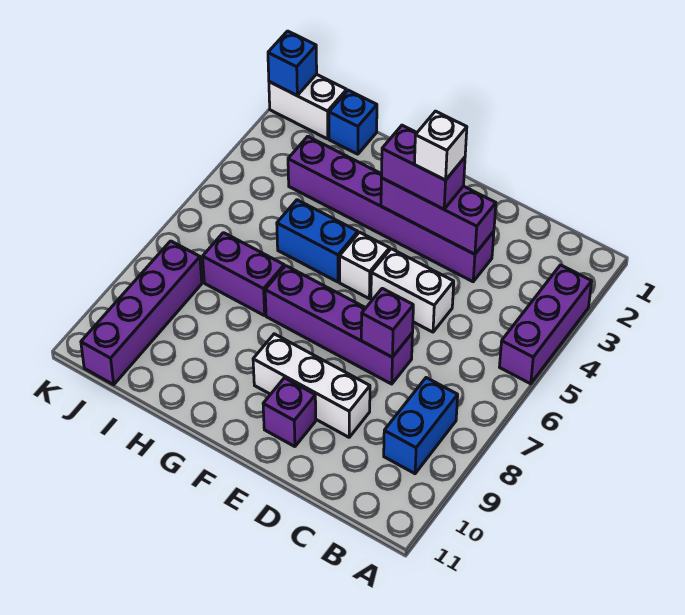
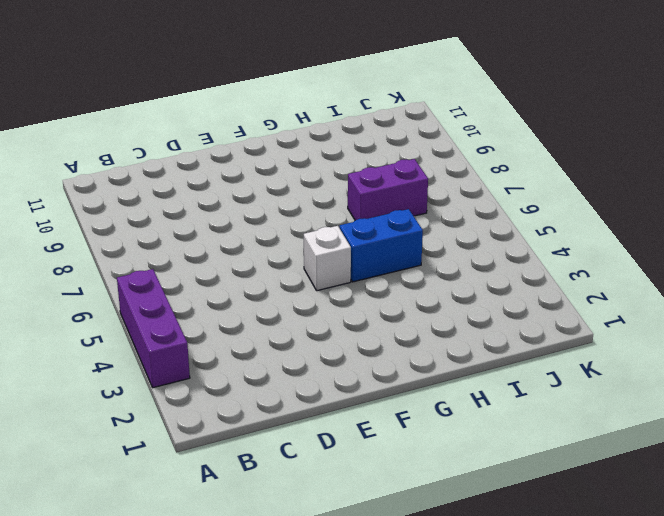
none -> blue 1x2 brick [384,378,458,474]
none -> purple 1x6 brick [288,136,494,282]
none -> white 1x2 brick [371,249,454,332]

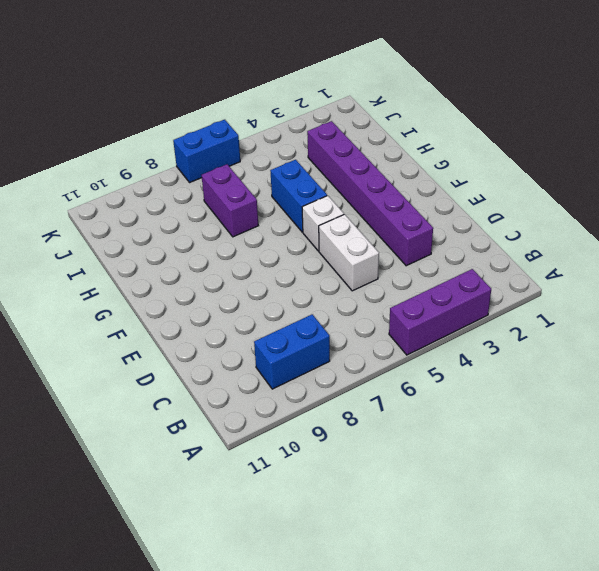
blue 1x2 brick [173,120,240,182] -> none
none -> purple 1x4 brick [265,266,412,384]
none -> white 1x3 brick [253,334,370,437]
none -> purple 1x1 brick [263,378,316,447]

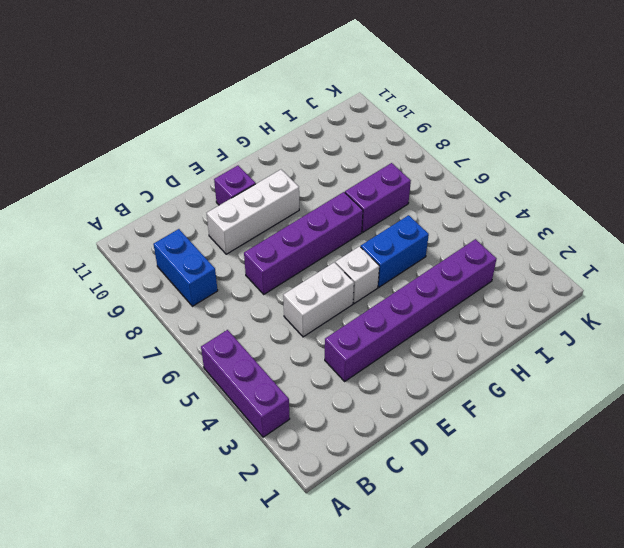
none -> blue 1x1 brick [329,90,377,154]
none -> white 1x2 brick [269,74,347,139]
none -> purple 1x4 brick [81,241,202,385]

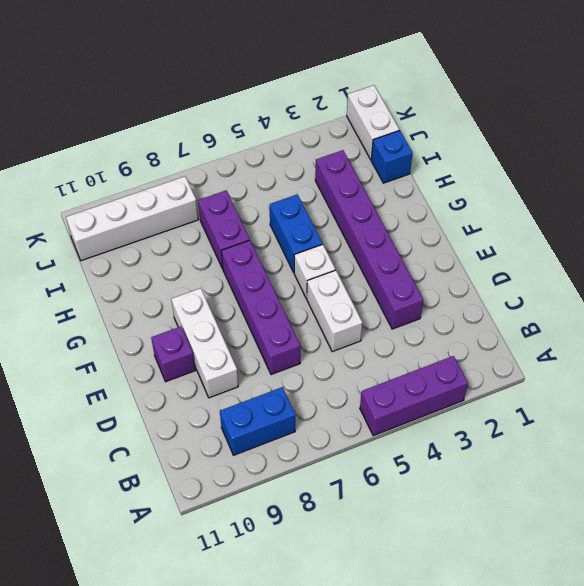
white 1x4 brick [66,176,198,261] -> purple 1x4 brick [81,241,202,385]
none -> purple 1x3 brick [381,178,496,254]
none -> purple 1x1 brick [361,288,413,357]
none -> blue 1x1 brick [268,31,317,95]

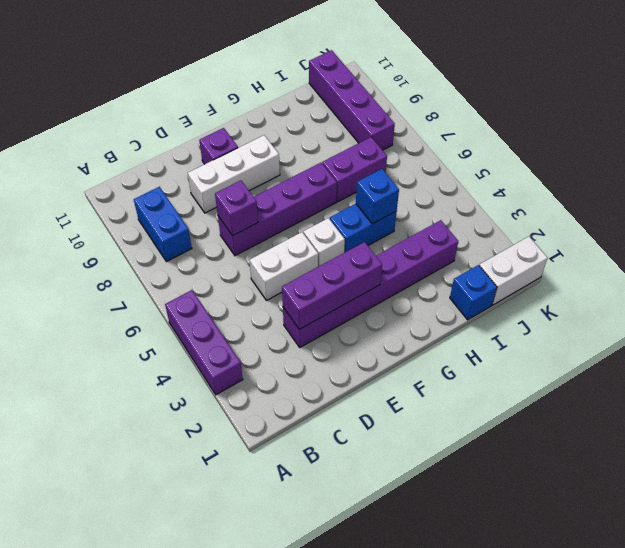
blue 1x1 brick [356,169,399,224] -> blue 1x1 brick moved to [268,31,317,95]
none -> purple 1x2 brick [381,125,465,209]
none -> white 1x1 brick [414,111,467,180]

